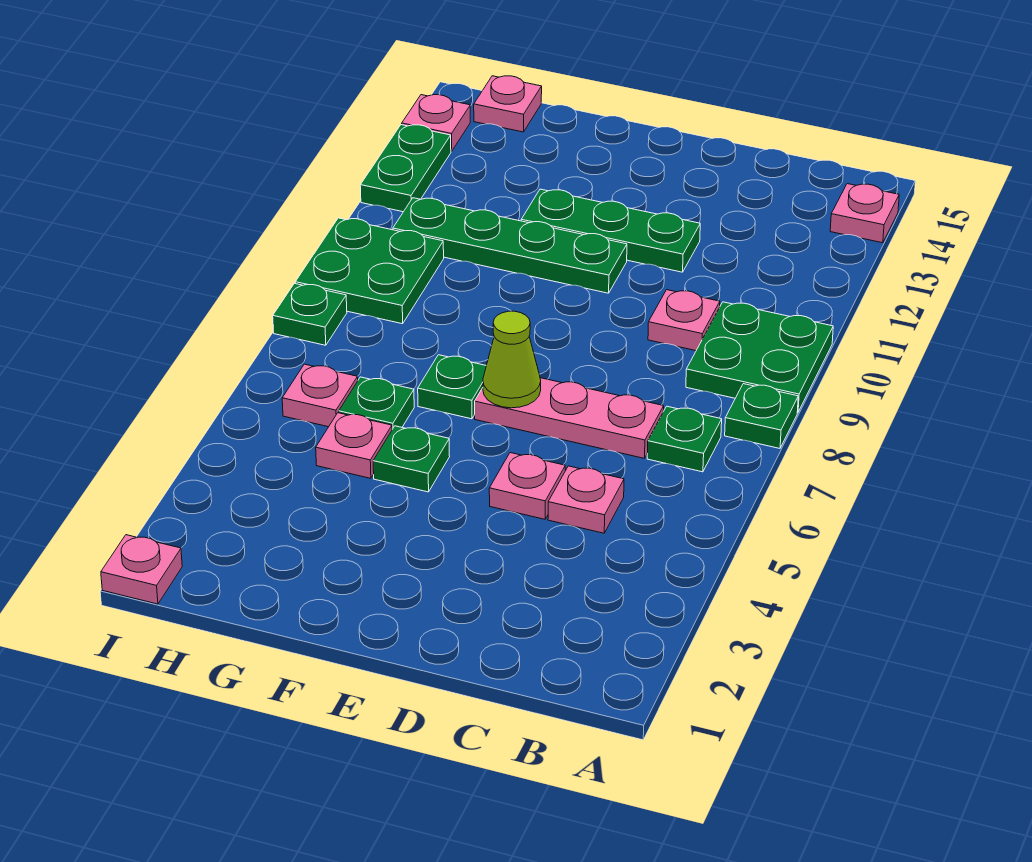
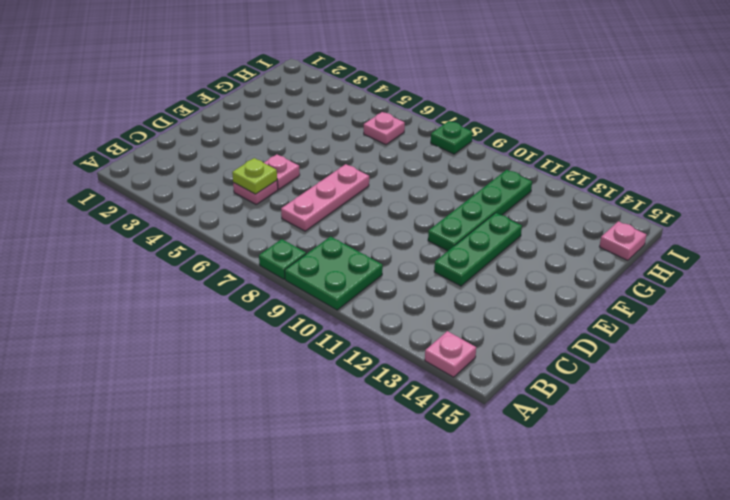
lime 1x1 plate [232,158,277,194] -> none
none -> green 1x1 plate [647,406,722,472]
none -> pink 1x1 plate [648,290,720,351]
none -> green 1x1 plate [373,426,450,492]

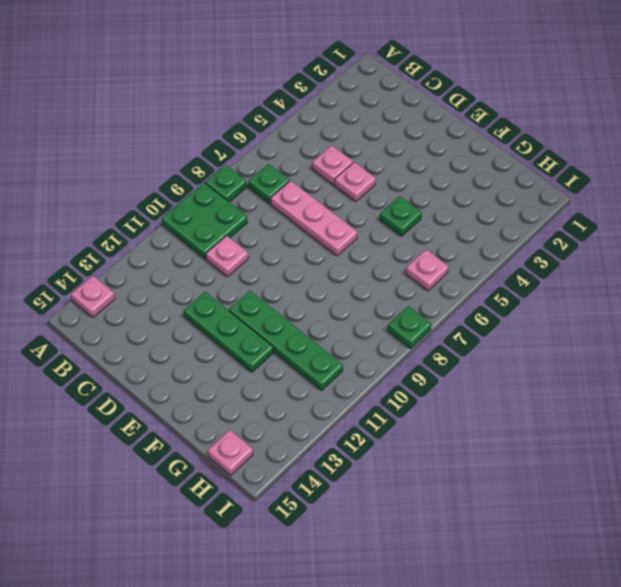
none -> green 1x1 plate [418,355,486,419]
none -> pink 1x1 plate [316,413,392,478]
none -> green 1x1 plate [339,377,414,429]

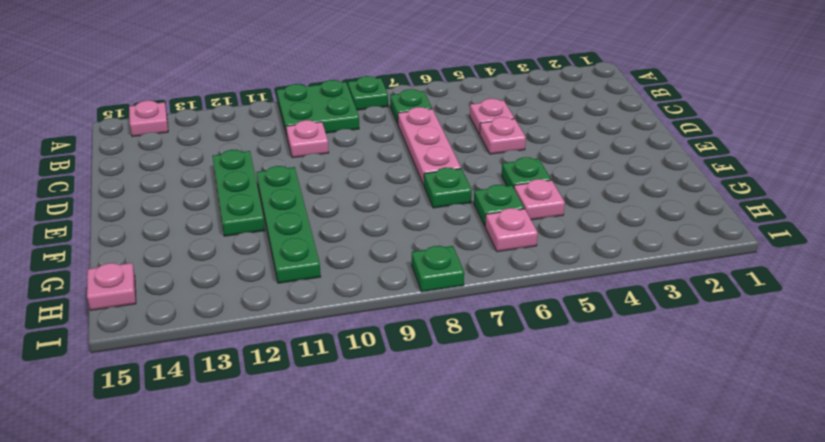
none -> green 2x2 plate [295,218,444,324]
none -> pink 1x1 plate [101,535,182,604]
none -> green 1x2 plate [360,125,451,212]

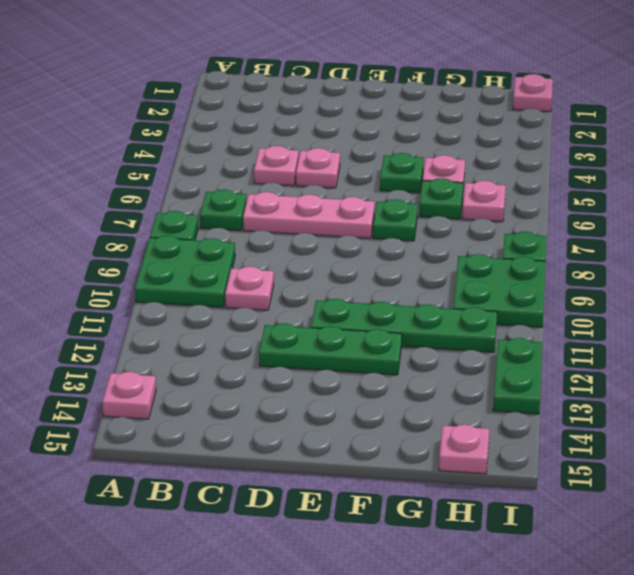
none -> pink 1x1 plate [402,95,470,151]
none -> lime 1x1 cone [483,311,541,408]

